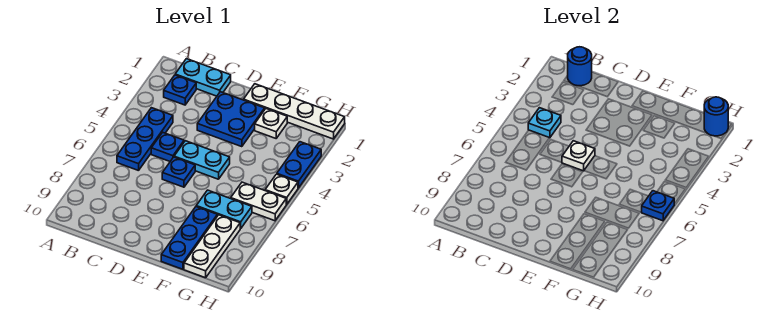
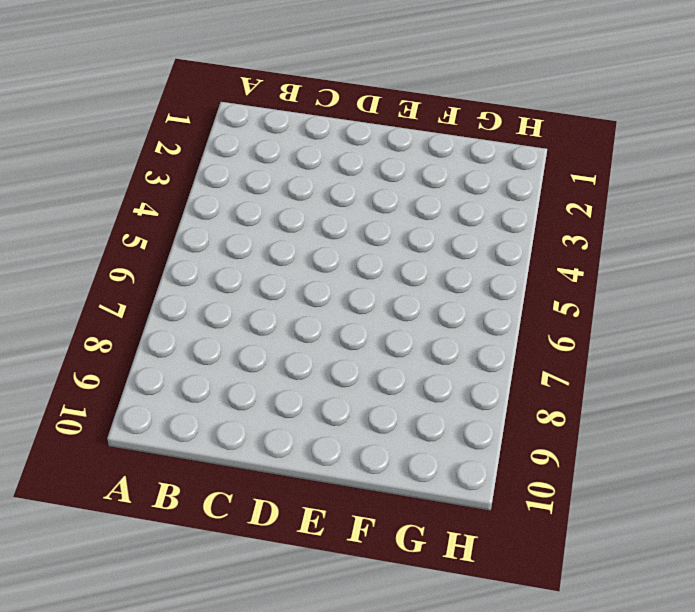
none -> cyan 1x2 plate [175,59,231,96]
none -> blue 1x1 plate [164,75,196,105]
none -> blue 1x3 plate [117,108,173,171]

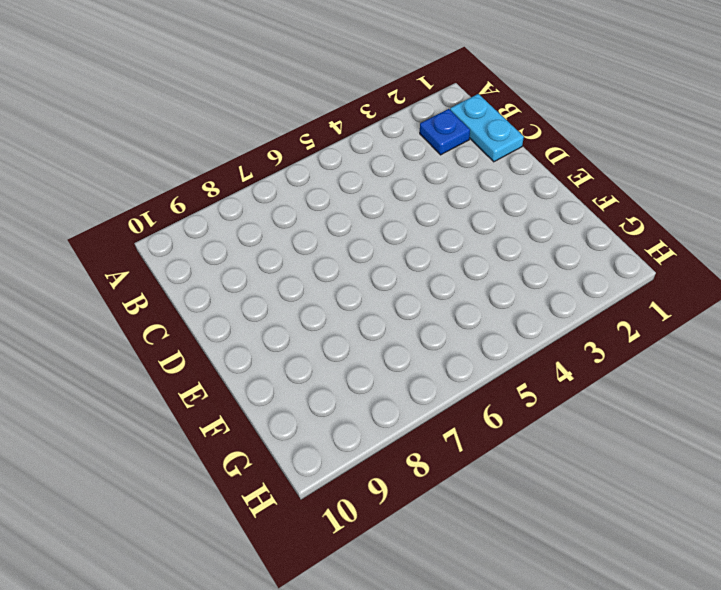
none -> blue 1x3 plate [117,108,173,171]
none -> blue 1x1 plate [151,132,184,161]
none -> blue 2x2 plate [197,92,265,147]

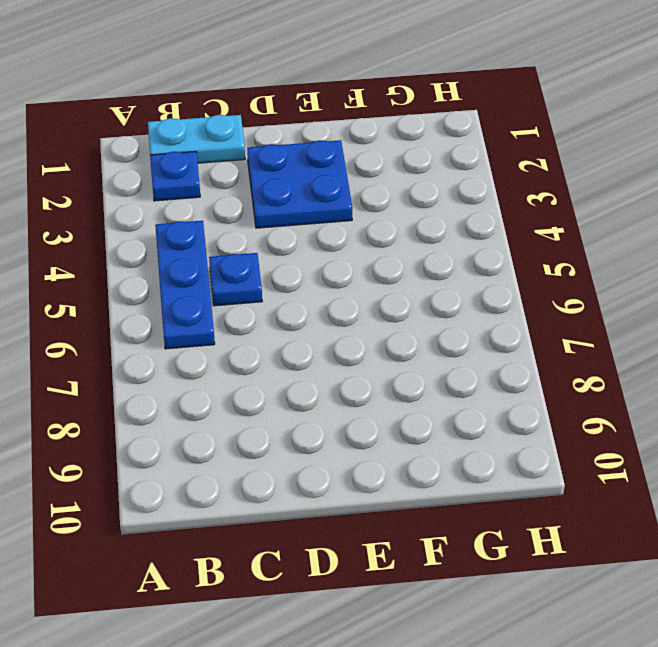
none -> cyan 1x2 plate [174,141,230,179]
none -> blue 1x1 plate [162,157,195,187]
none -> white 1x4 plate [244,84,345,139]

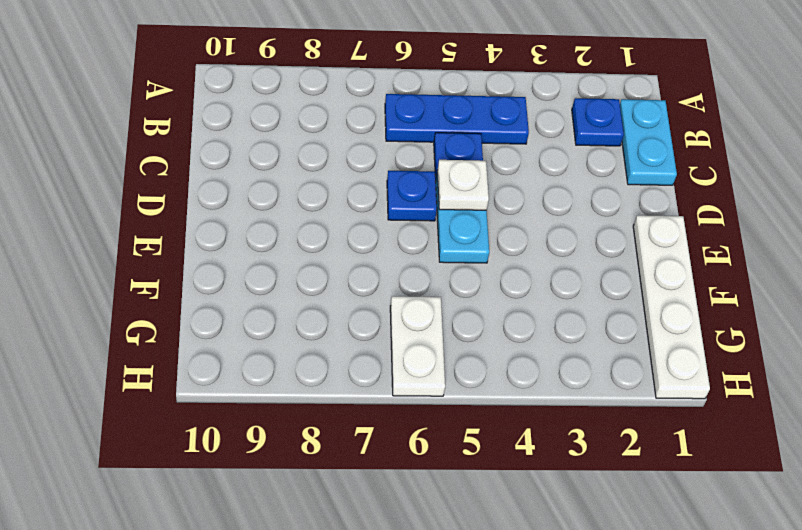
none -> blue 2x2 plate [197,92,265,147]
none -> white 1x1 plate [255,109,287,138]
none -> cyan 1x2 plate [196,190,252,228]

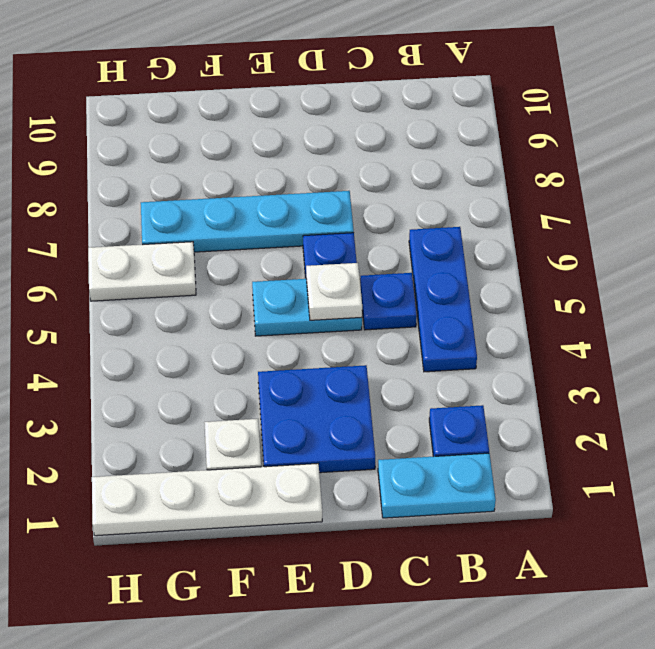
cyan 1x4 plate [141,191,354,252] -> cyan 1x2 plate [196,190,252,228]
none -> blue 1x3 plate [161,207,217,269]
none -> white 1x3 plate [184,215,241,278]
none -> blue 1x2 plate [277,142,321,188]

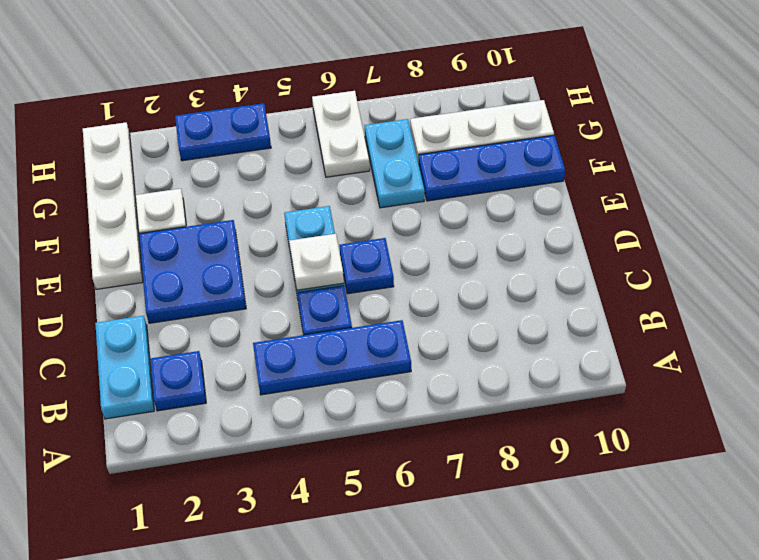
none -> white 1x1 plate [265,174,298,204]
none -> blue 1x1 round brick [568,47,592,86]
none -> cyan 1x1 plate [528,108,561,138]

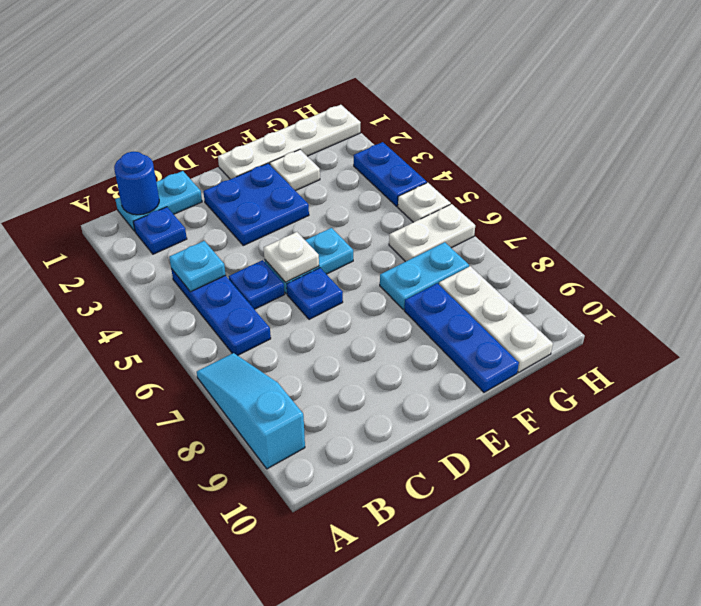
cyan 1x3 slope [197,353,305,469] -> none
none -> blue 1x1 round brick [704,97,728,136]
none -> blue 1x1 plate [641,191,674,221]

